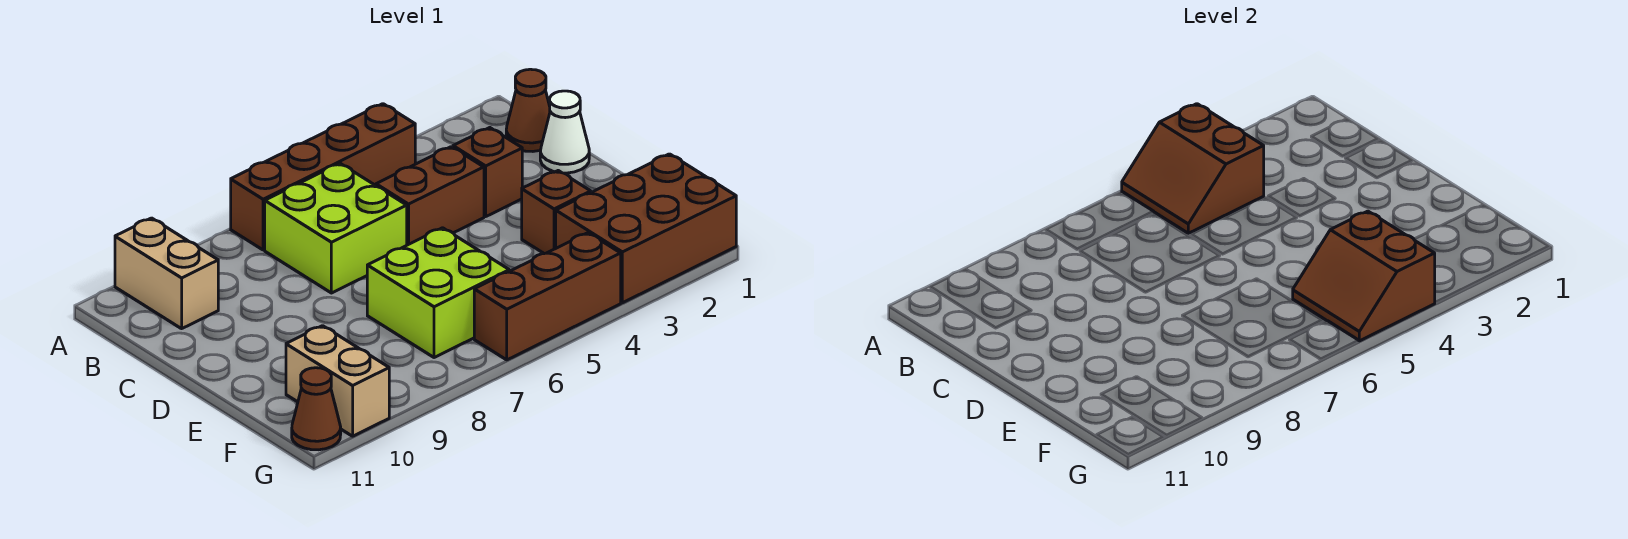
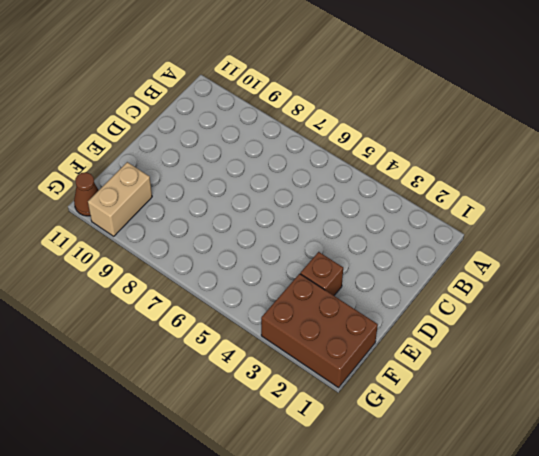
none -> brown 1x4 brick [231,104,415,250]
none -> tan 1x2 brick [115,218,218,329]
none -> brown 1x1 cone [506,69,550,151]

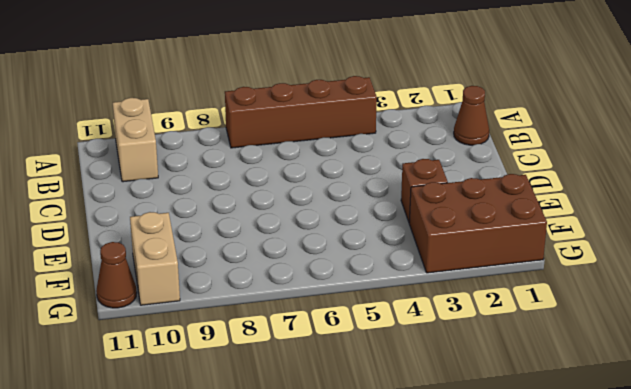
none -> lime 2x2 brick [265,163,407,293]
none -> white 1x1 cone [540,91,589,173]
none -> brown 1x1 brick [453,128,522,217]

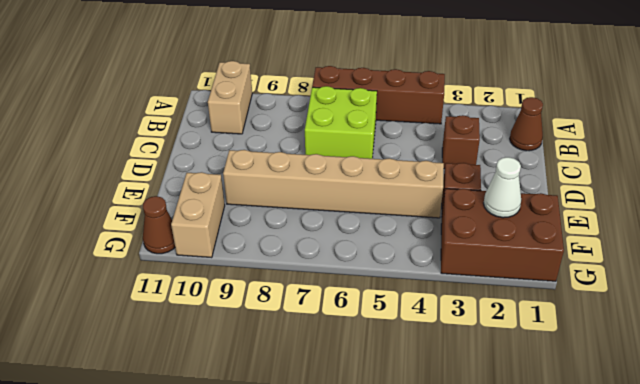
tan 1x6 brick [223,150,444,218] -> lime 2x2 brick [367,228,509,358]
white 1x1 cone [484,157,521,218] -> white 1x1 cone moved to [540,91,589,173]
none -> brown 1x2 brick [376,147,484,245]
none -> brown 1x3 brick [474,233,621,360]
none -> brown 2x2 slope [1122,104,1264,233]

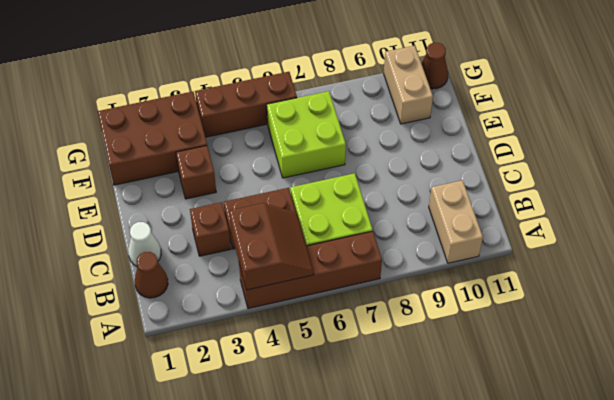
none -> brown 2x2 slope [1293,211,1435,341]

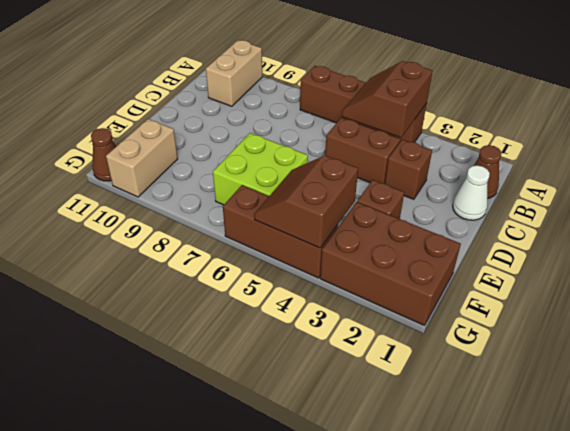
none -> lime 2x2 brick [265,163,407,293]

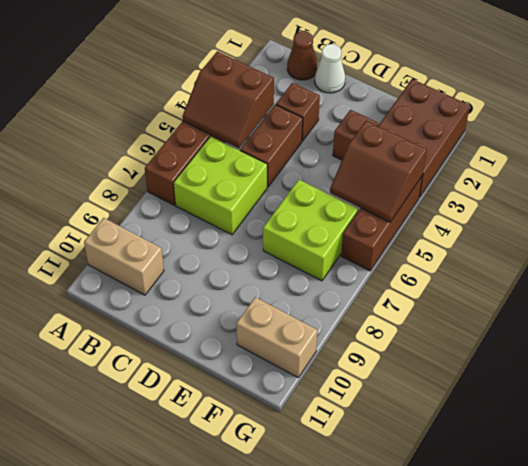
none -> brown 1x1 cone [292,368,341,450]

